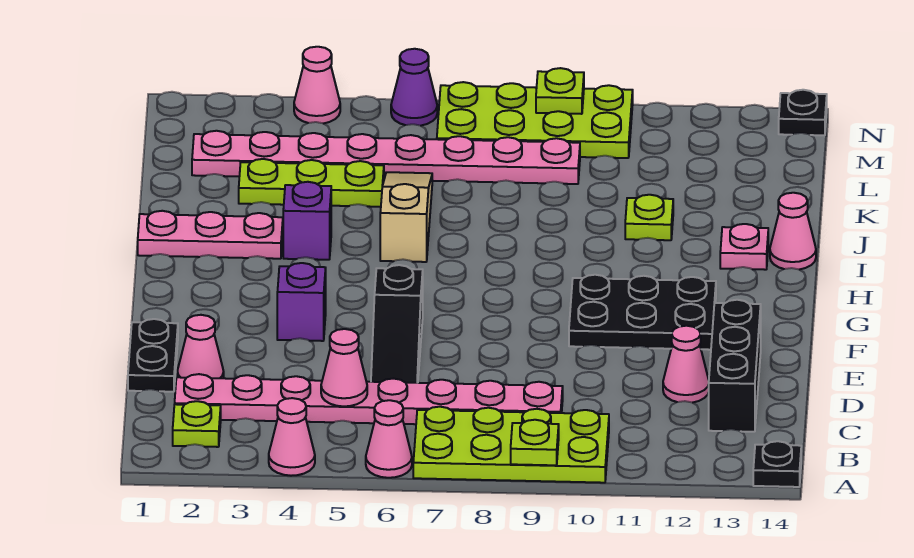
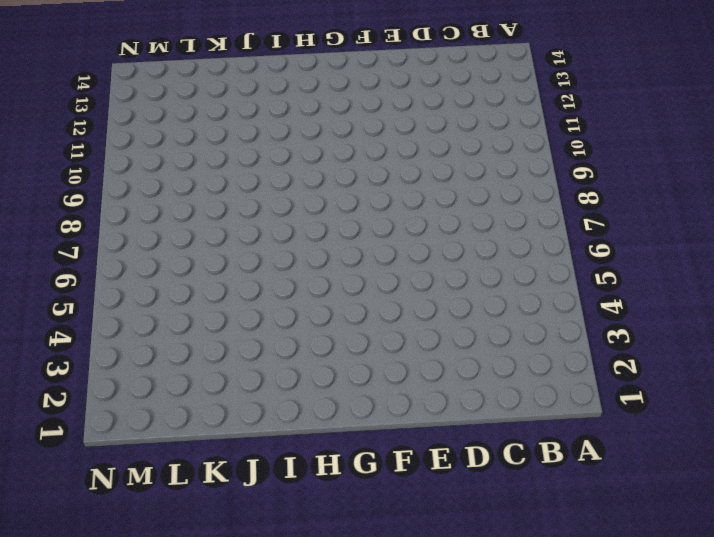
none -> pink 1x1 cone [269,398,315,476]
none -> pink 1x1 cone [366,400,412,478]
none -> lime 2x4 plate [413,407,609,483]

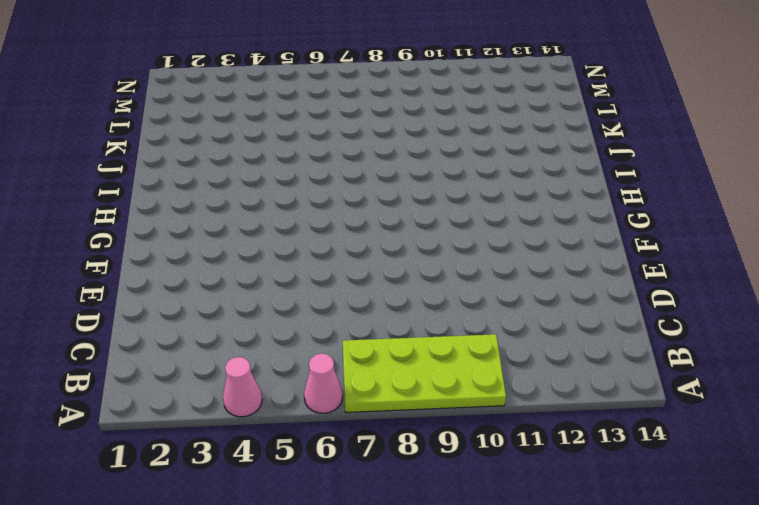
none -> black 1x1 plate [753,441,801,487]
none -> lime 1x1 plate [173,401,221,447]
none -> pink 1x8 plate [175,374,563,424]

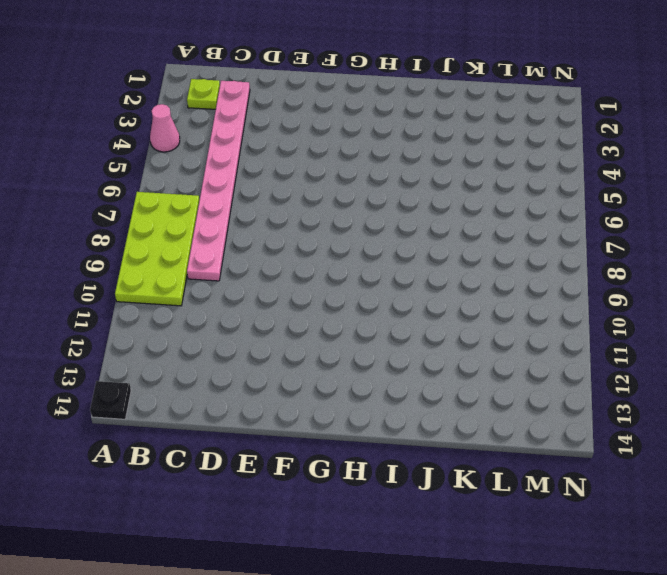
none -> pink 1x1 cone [366,400,412,478]
none -> black 1x3 brick [709,300,761,432]
none -> black 1x2 plate [128,319,178,392]

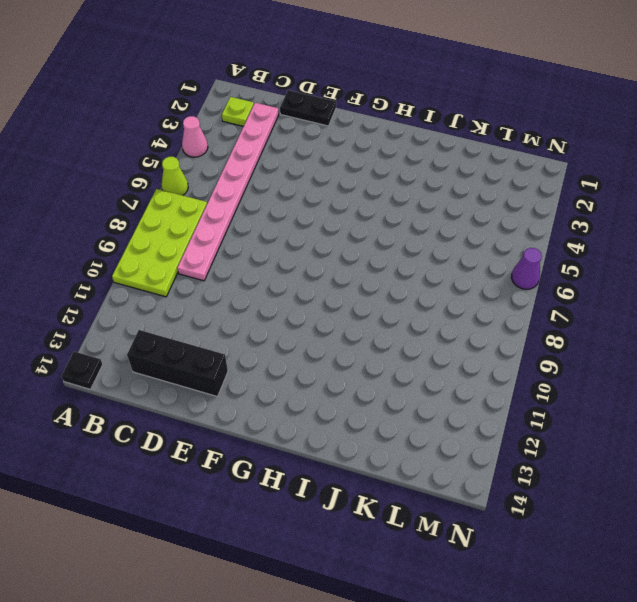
lime 1x1 cone [162,157,188,195] -> pink 1x1 cone [366,400,412,478]
none -> pink 1x1 cone [177,315,224,378]
none -> black 1x3 slope [371,265,423,383]
none -> pink 1x1 cone [663,326,709,403]

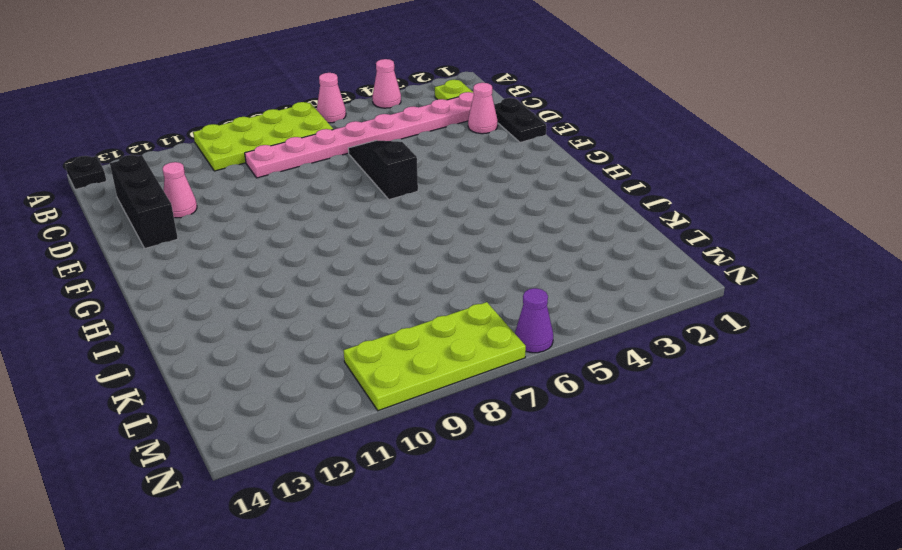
none -> purple 1x1 brick [277,263,326,341]
none -> black 2x3 plate [569,275,716,350]
none -> pink 1x3 plate [138,211,283,259]

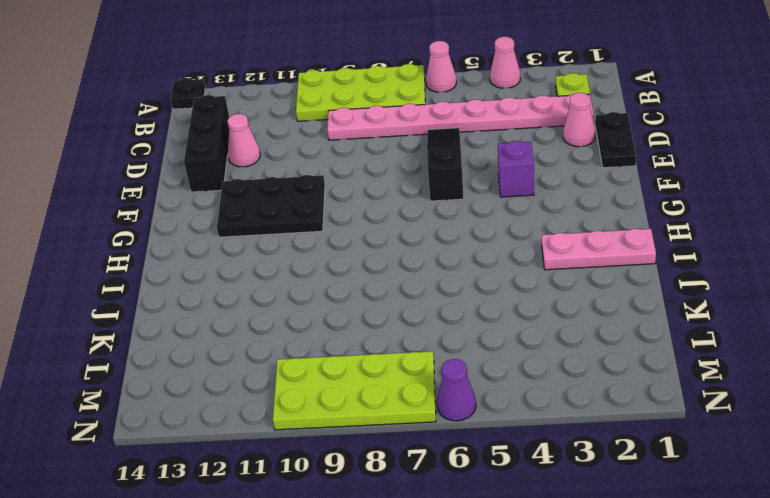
none -> purple 1x1 brick [283,182,331,260]
none -> tan 1x3 slope [380,172,432,262]
none -> pink 1x1 plate [720,224,768,270]

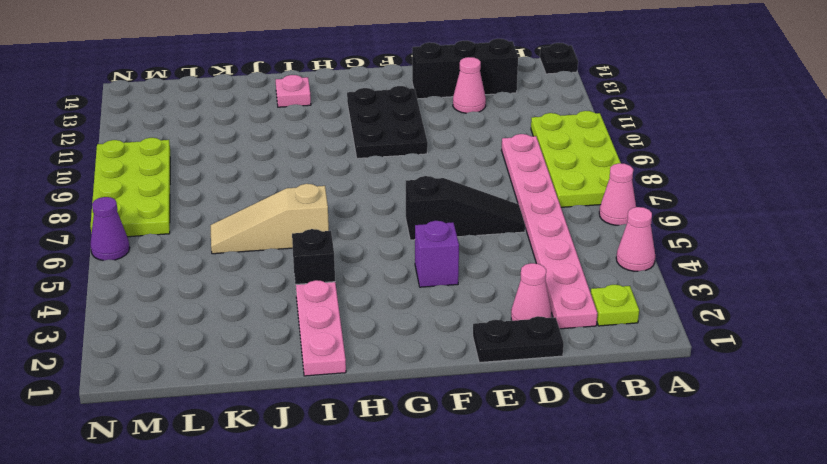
black 1x1 brick [292,229,335,288] -> purple 1x1 brick [283,182,331,260]
none -> pink 1x1 cone [770,193,816,270]
none -> lime 1x1 plate [625,195,673,240]
none -> lime 1x3 plate [239,159,384,207]

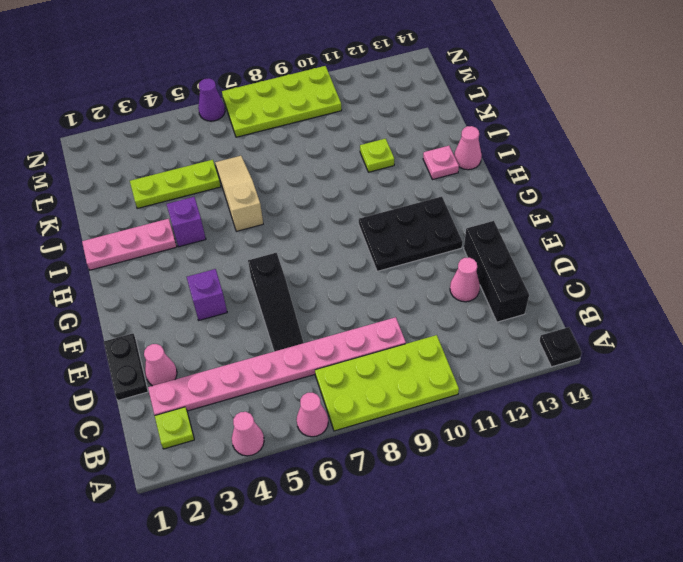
none -> pink 1x8 plate [192,131,580,184]
none -> pink 1x1 cone [294,47,340,124]
none -> black 1x1 plate [779,90,827,135]

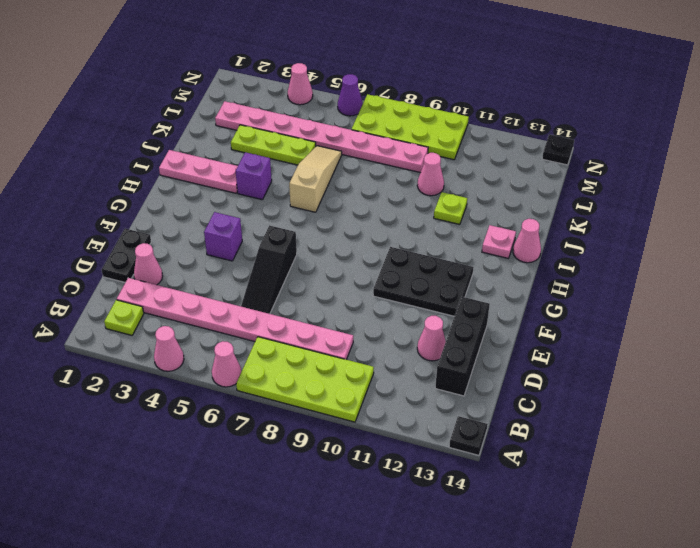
pink 1x1 cone [417,153,444,196] -> pink 1x1 cone moved to [321,329,367,406]
none -> lime 1x1 plate [511,420,559,465]
none -> lime 1x1 plate [536,68,584,114]

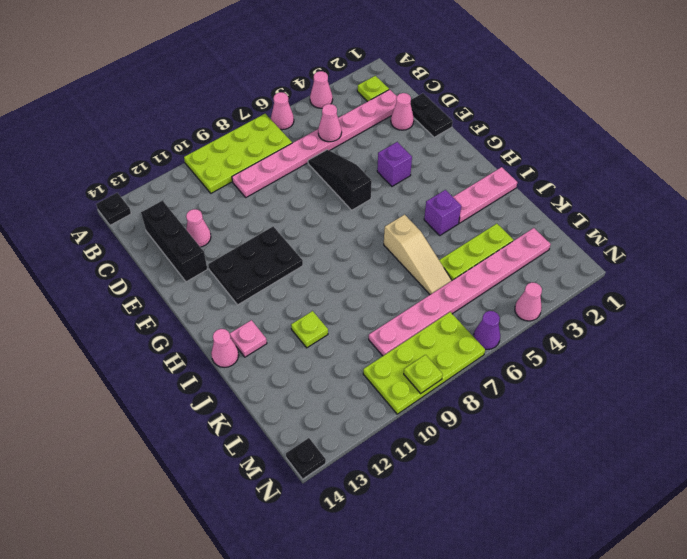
none -> lime 1x1 plate [511,420,559,465]

